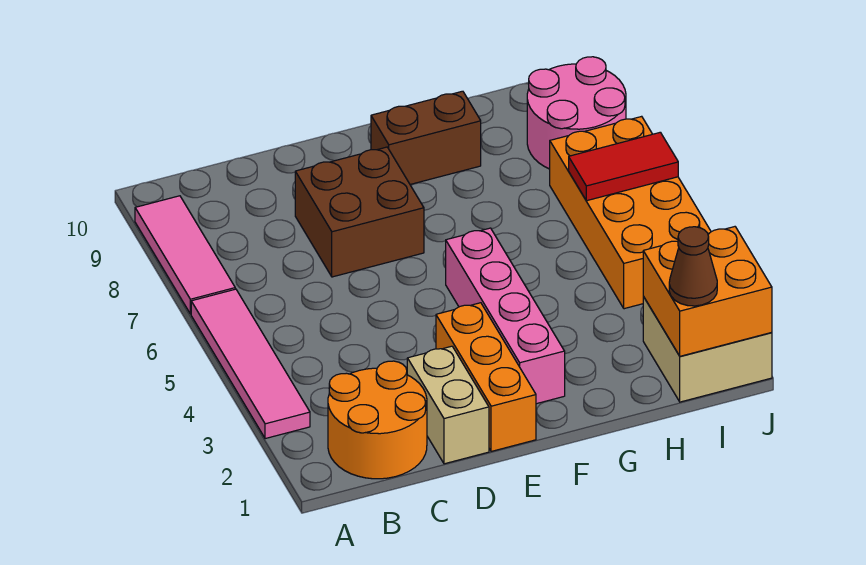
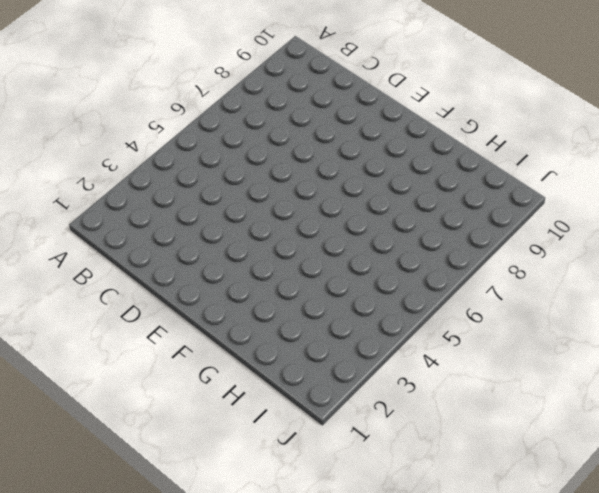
none -> pink 1x4 tile [191,289,310,439]
none -> pink 1x3 tile [135,196,235,314]
none -> orange 2x2 round brick [328,361,427,479]

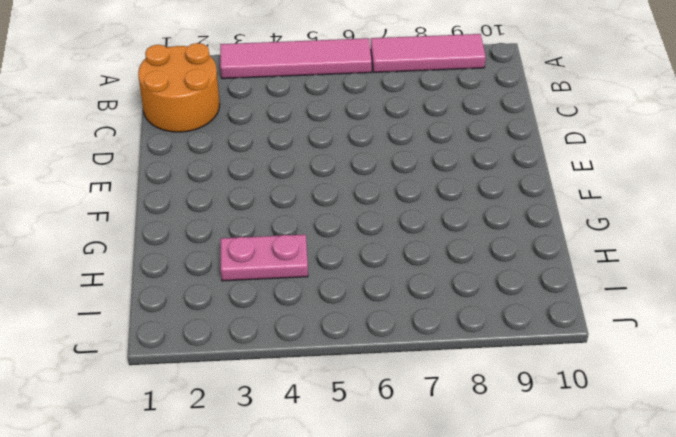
pink 1x2 plate [221,234,308,281] -> none
none -> tan 1x2 brick [407,346,489,464]
none -> brown 2x2 brick [295,147,424,277]
none -> orange 1x3 brick [436,303,536,451]

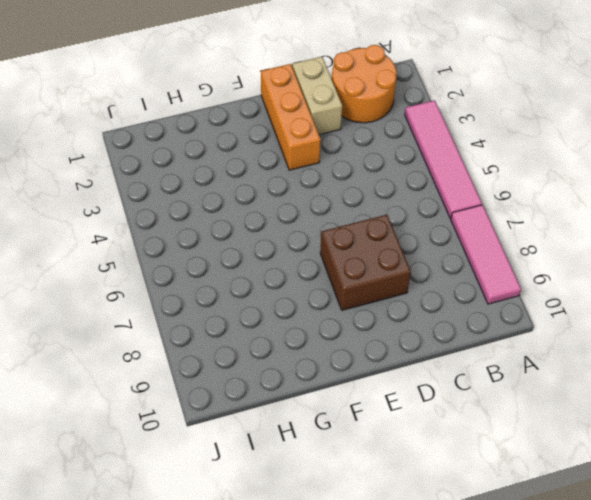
none -> pink 1x4 brick [446,228,565,404]
none -> brown 1x2 brick [371,91,481,184]
none -> tan 2x2 brick [643,296,772,402]

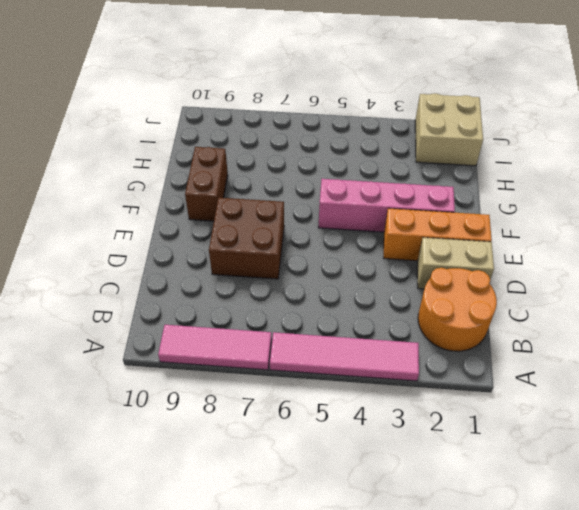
none -> orange 2x4 brick [550,116,711,309]
none -> pink 2x2 round brick [527,57,626,169]
none -> orange 2x2 brick [643,227,772,356]

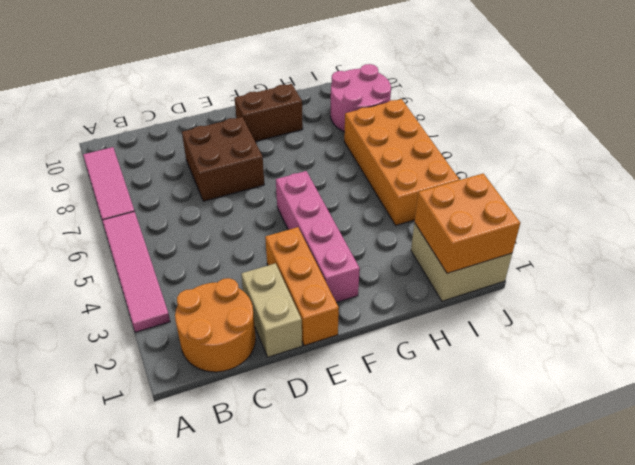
none -> red 1x2 tile [569,132,678,201]
none -> brown 1x1 cone [669,227,717,306]

